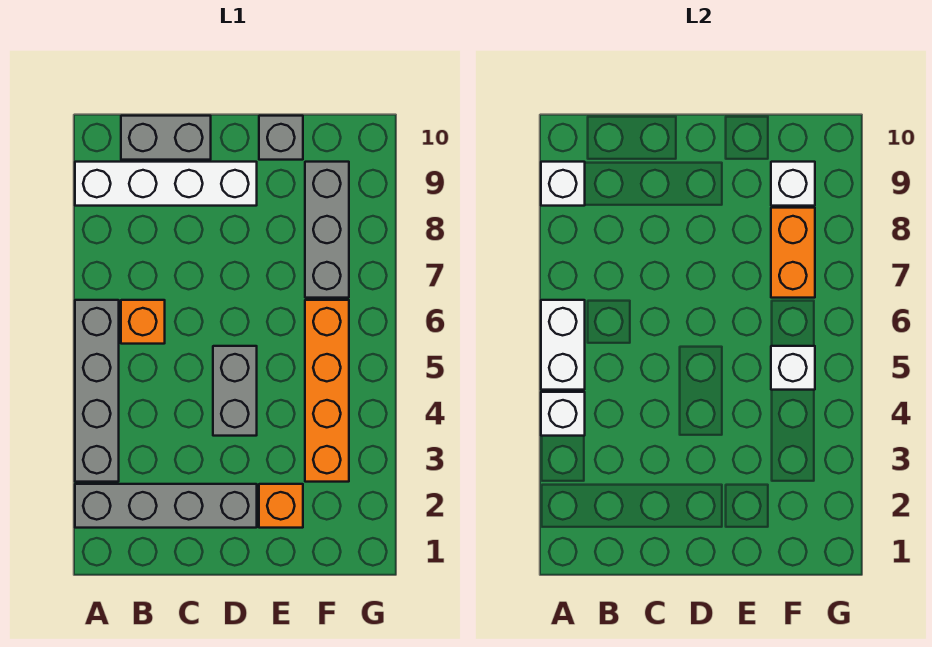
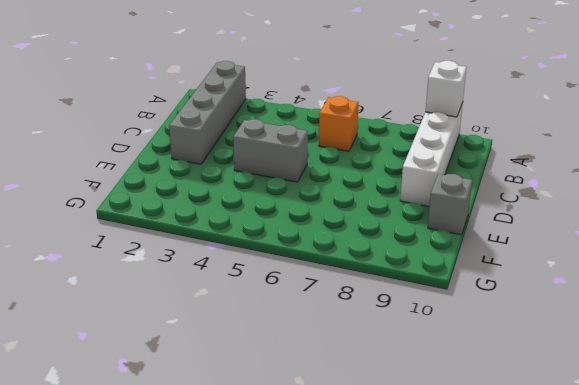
none -> grey 1x4 brick [75,300,119,482]
none -> grey 1x2 brick [121,116,211,160]
none -> orange 1x1 brick [259,484,303,528]

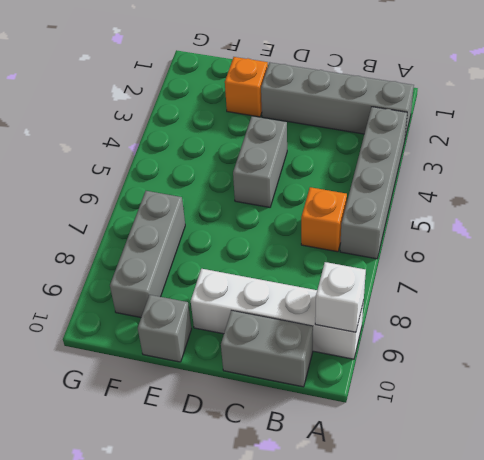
none -> orange 1x4 brick [305,300,349,482]
none -> white 1x1 brick [541,392,585,436]
none -> white 1x2 brick [541,300,585,390]

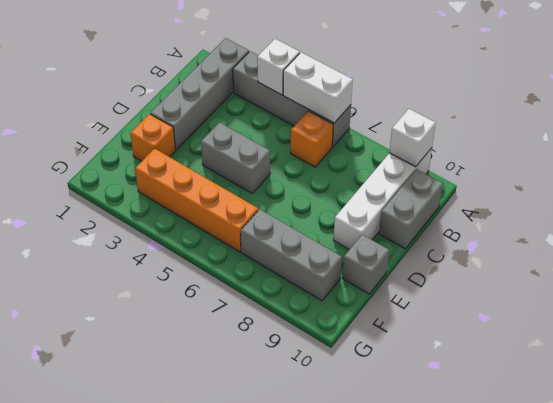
none -> white 1x1 brick [771,346,815,390]
none -> orange 1x2 brick [771,208,815,298]
none -> white 1x1 brick [771,162,815,206]

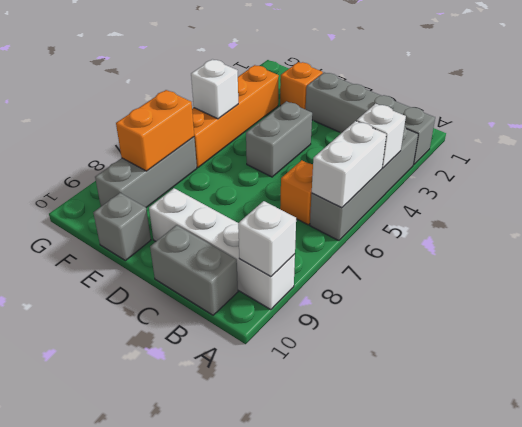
none -> white 1x1 brick [771,162,815,206]

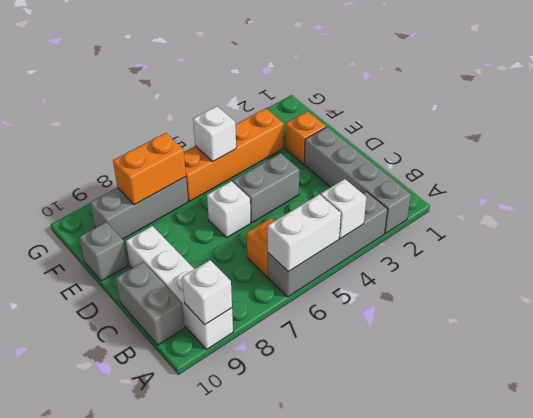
white 1x1 brick [207,181,251,238] -> white 1x1 brick moved to [771,162,815,206]

